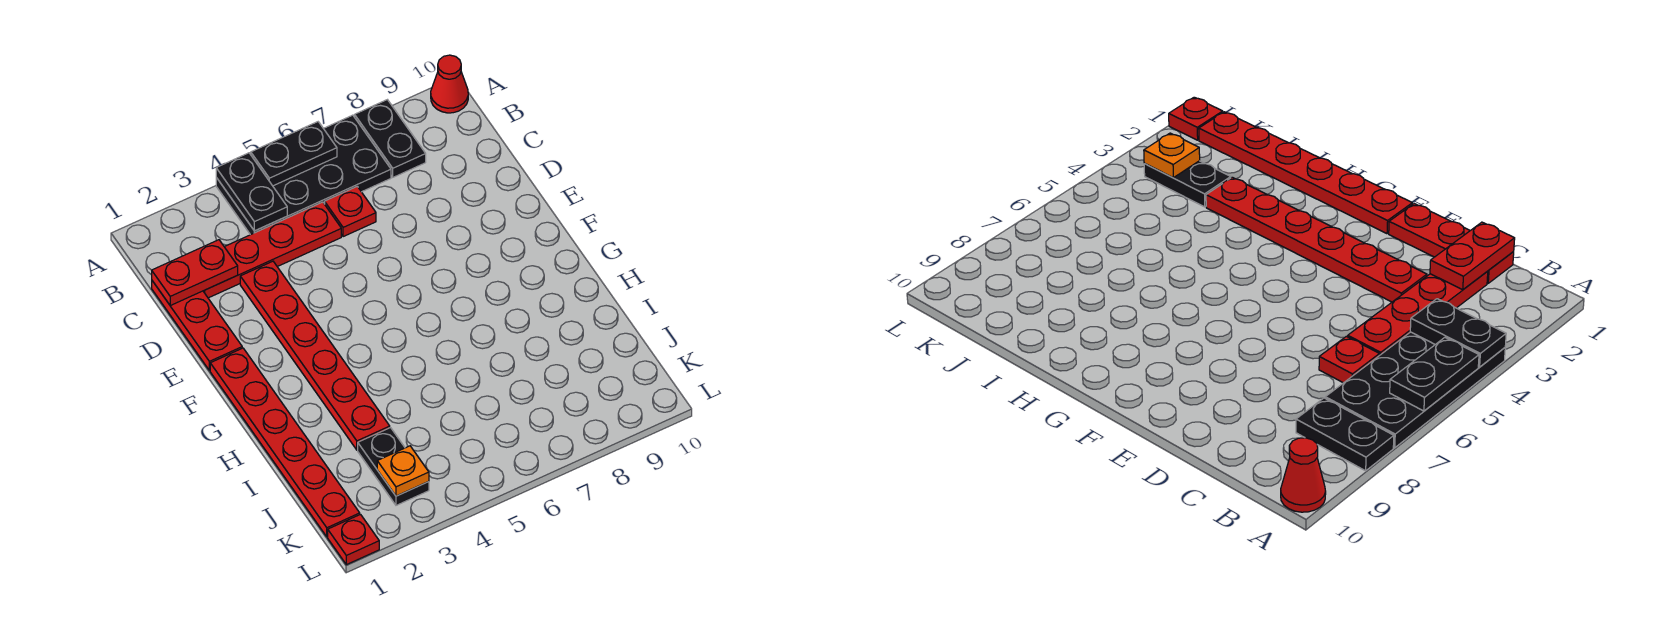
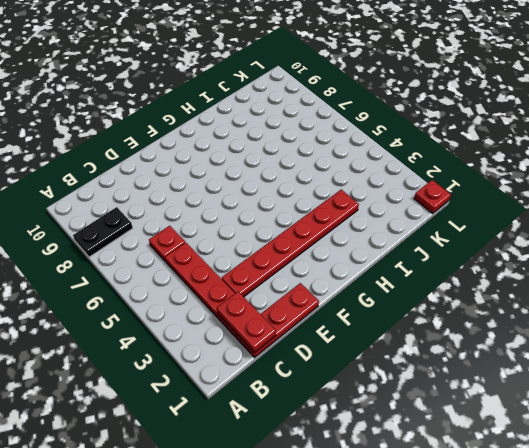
none -> black 2x4 plate [216,115,391,235]
none -> red 1x1 cone [431,55,468,113]
none -> red 1x6 plate [210,348,360,537]

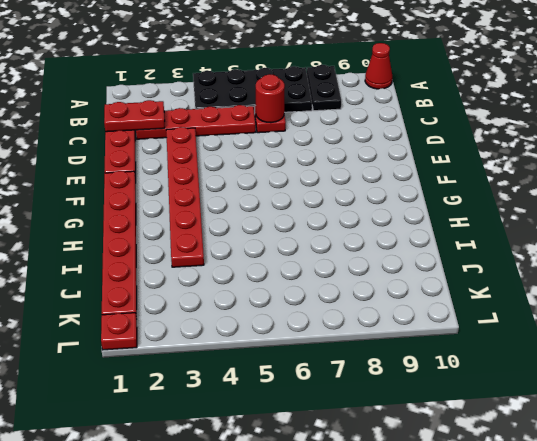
red 1x1 round brick [256,74,285,123] -> none
none -> black 1x2 plate [358,428,429,505]
none -> black 1x2 plate [216,153,287,231]
none -> black 1x2 plate [251,122,337,186]

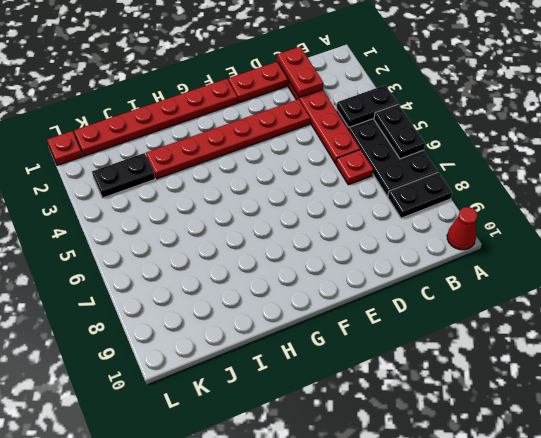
none -> orange 1x1 plate [377,446,429,496]

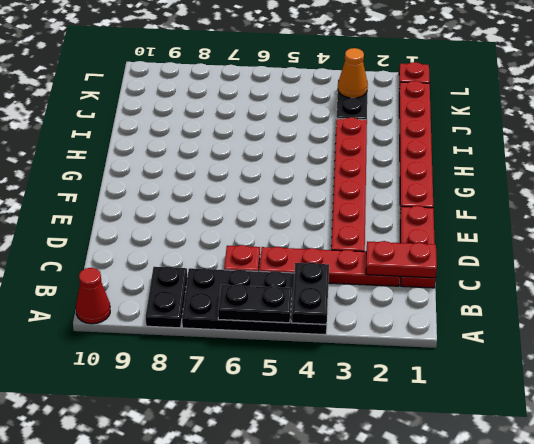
orange 1x1 cone [338,48,368,98] -> orange 1x1 plate [377,446,429,496]

